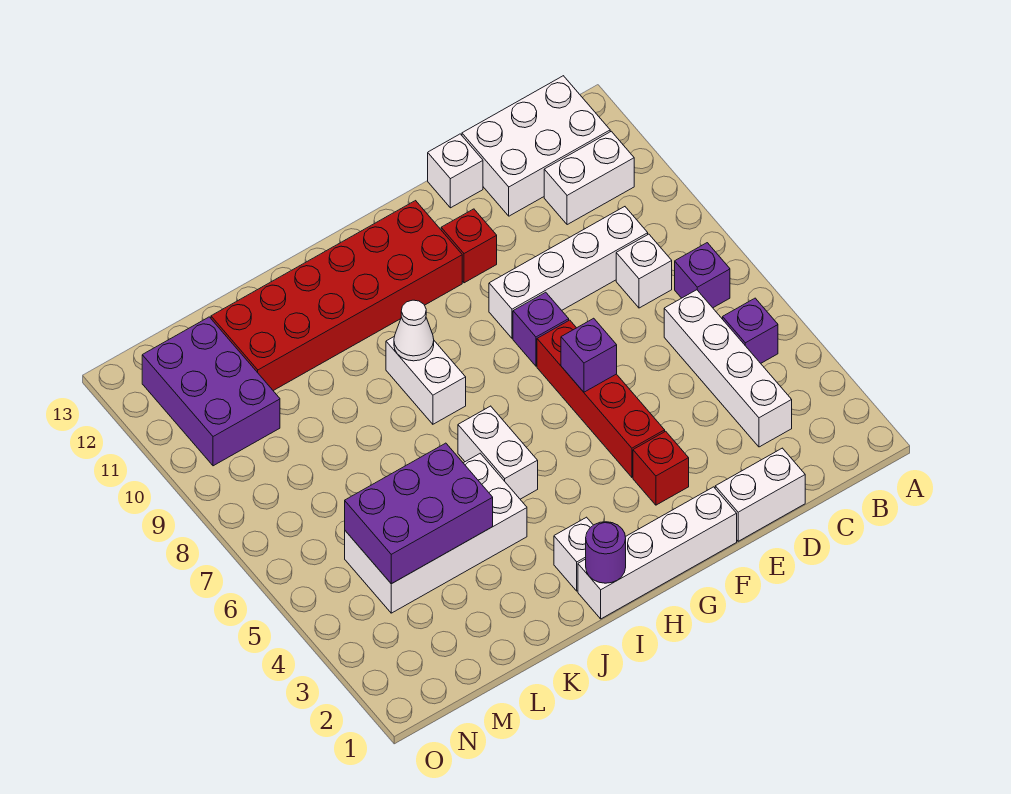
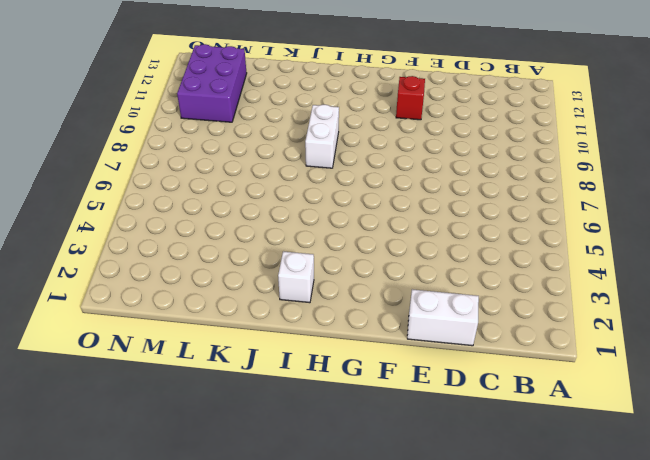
none -> purple 1x1 brick [723,298,778,363]
none -> purple 1x1 brick [675,243,730,308]
none -> white 1x2 brick [544,131,634,225]

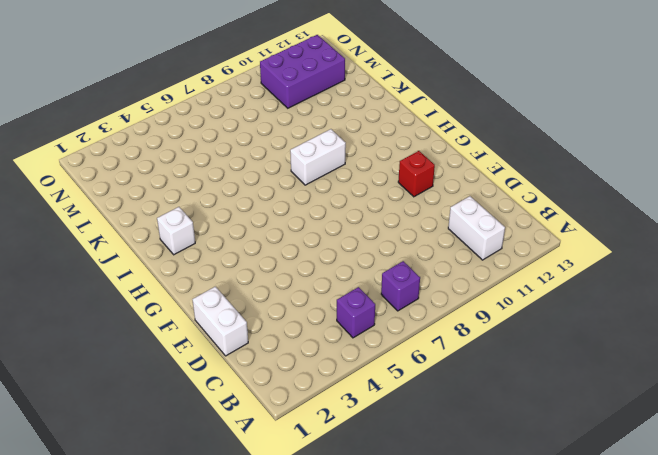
none -> white 2x3 brick [462,76,610,216]
none -> white 1x4 brick [664,290,792,447]
none -> white 1x1 brick [616,234,672,308]

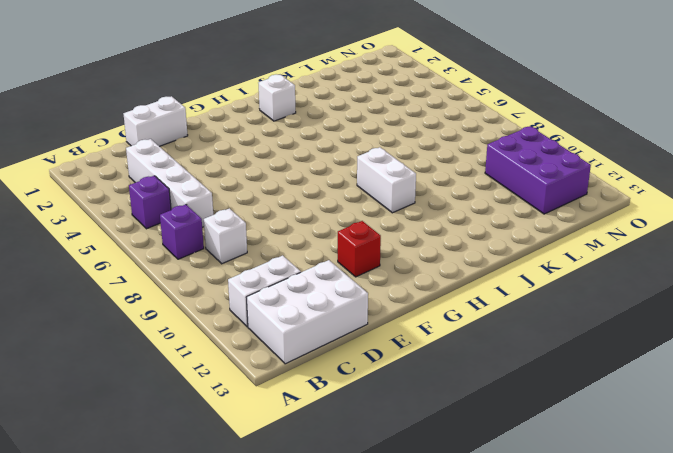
none -> white 1x4 brick [489,207,648,338]
none -> white 1x1 brick [428,134,483,208]
none -> white 1x4 brick [578,487,737,619]

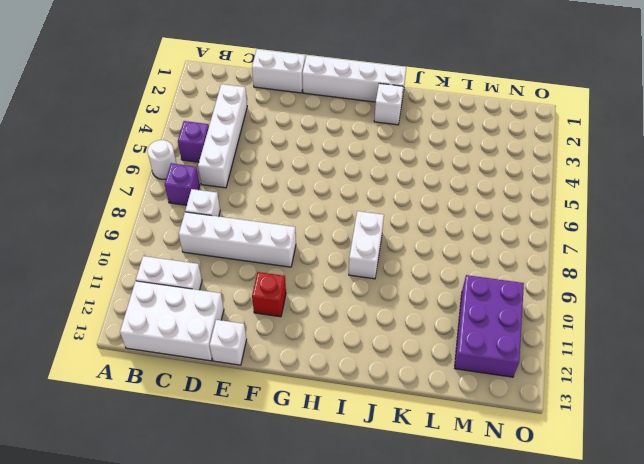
white 1x1 round brick [147,140,176,179] -> none
none -> red 1x1 brick [633,431,689,505]
none -> red 1x4 brick [537,320,665,477]
none -> purple 1x1 brick [513,292,569,366]

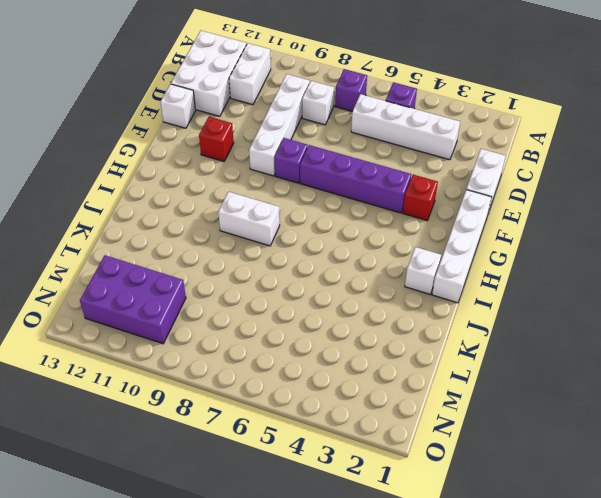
purple 1x4 brick [300,145,411,213] -> red 1x4 brick [537,320,665,477]
none -> red 2x6 brick [211,201,462,391]
none -> white 1x2 brick [458,406,538,499]
none -> white 2x4 brick [345,453,527,613]

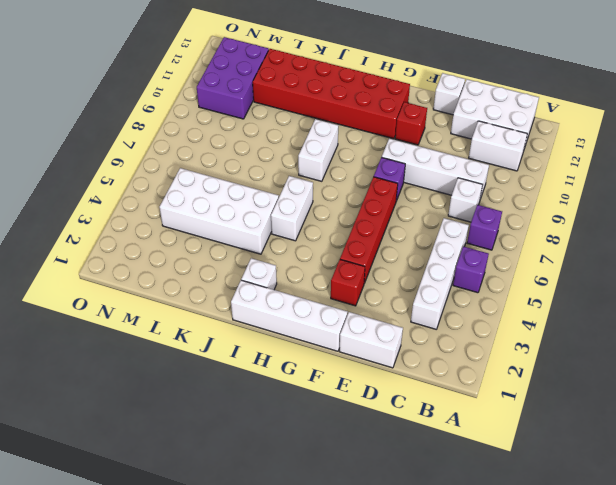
none -> purple 1x1 brick [561,318,617,392]
none -> purple 1x1 round brick [586,522,626,583]
none -> white 1x1 cone [394,300,434,361]

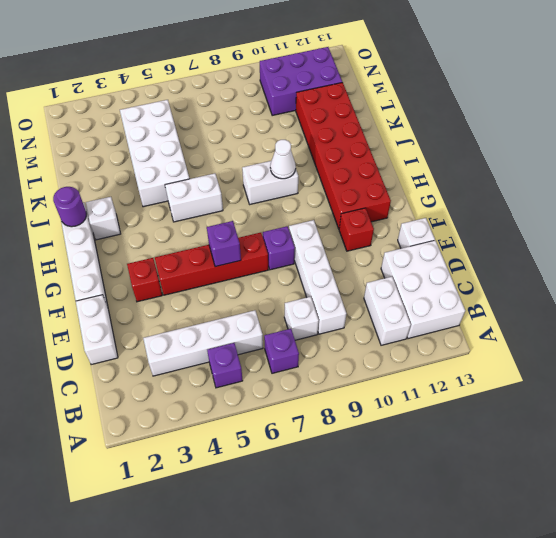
none -> purple 2x3 brick [345,443,493,584]

